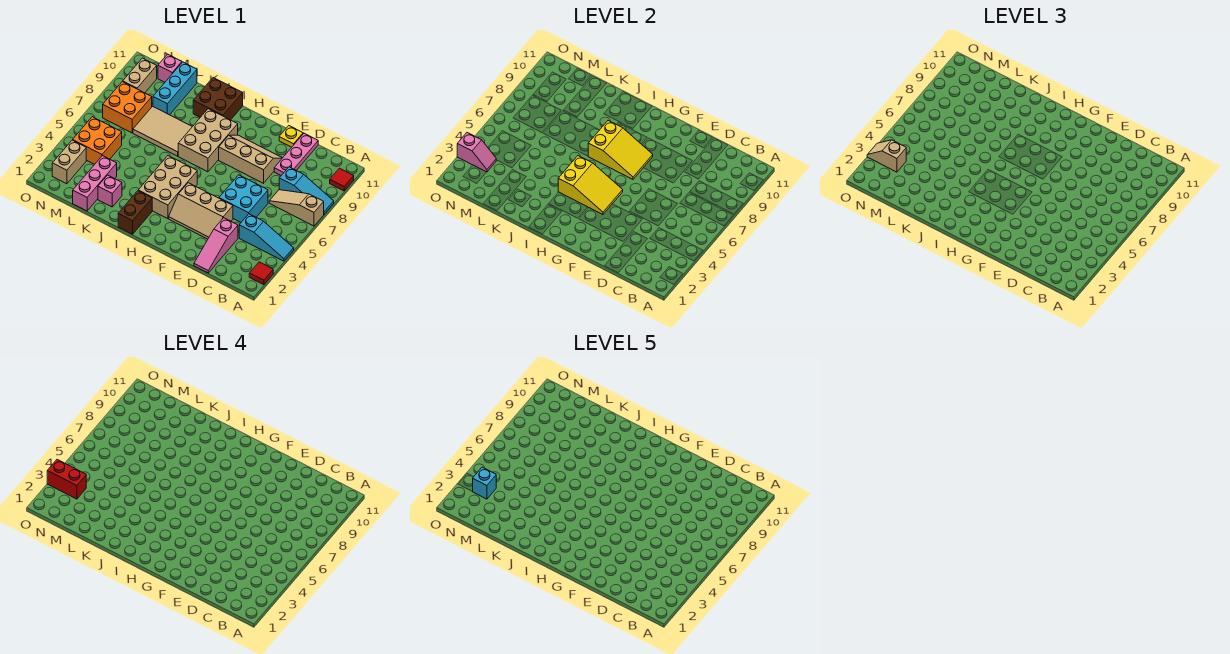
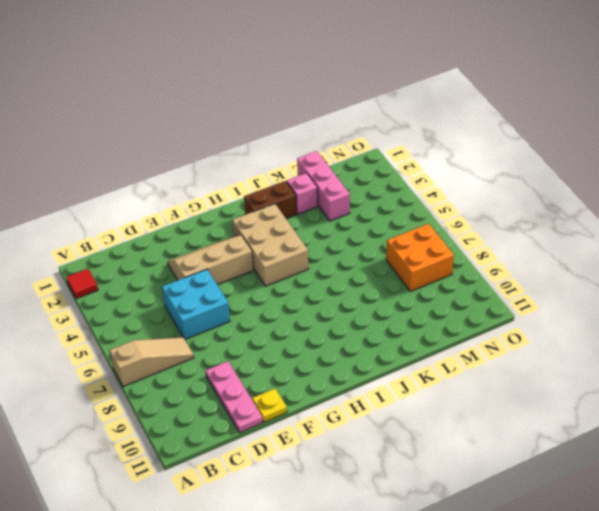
brown 1x2 brick [244,181,297,219] -> brown 1x2 brick turned to [118,191,152,234]
none -> cyan 1x3 slope [239,214,294,261]
none -> cyan 1x3 slope [279,167,334,214]
none -> red 1x1 tile [330,168,354,191]
none -> pink 1x3 slope [194,218,238,273]

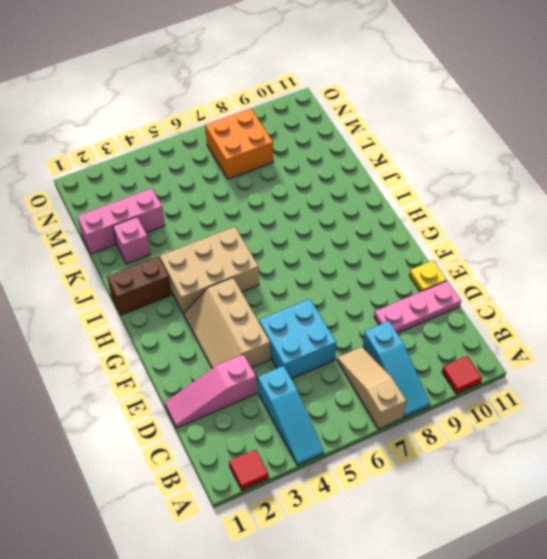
none -> tan 2x3 slope [219,135,282,183]
none -> tan 2x3 brick [178,109,238,172]
none -> brown 2x2 brick [193,78,243,120]
none -> tan 2x3 tile [133,106,192,156]

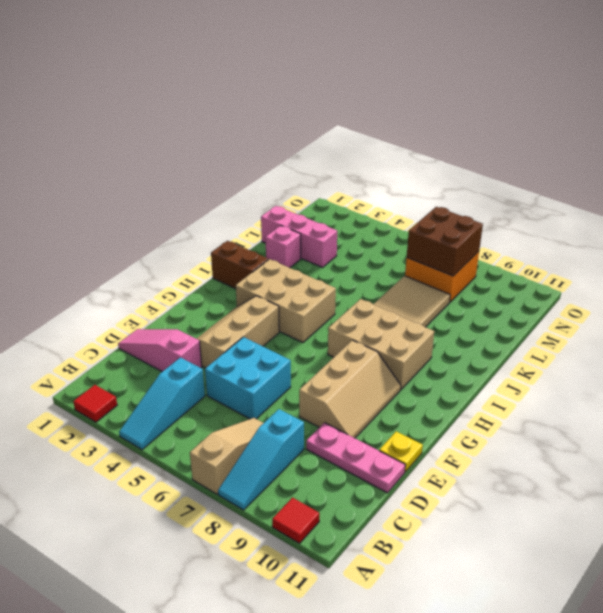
brown 2x2 brick [407,207,483,276] -> brown 2x2 brick moved to [193,78,243,120]
none -> cyan 1x3 brick [153,62,197,115]
none -> orange 2x2 brick [73,117,122,164]
none -> pink 1x1 brick [158,54,182,82]
none -> tan 1x2 brick [52,140,86,184]

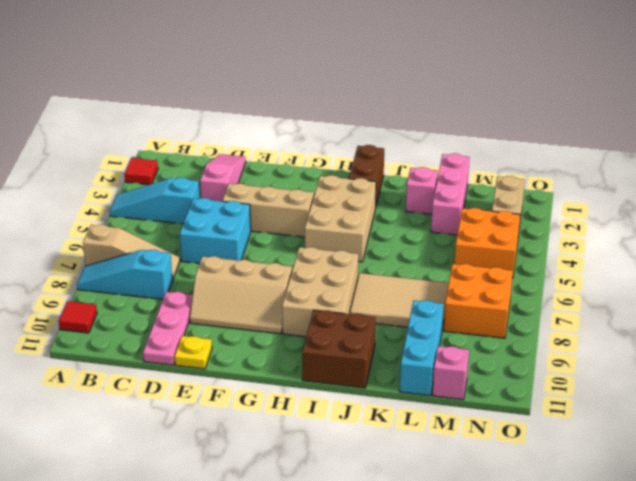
none -> tan 1x2 brick [123,58,157,93]
none -> yellow 2x3 slope [558,156,623,214]
none -> yellow 2x3 slope [588,121,653,179]
none -> pink 1x2 slope [457,133,496,172]

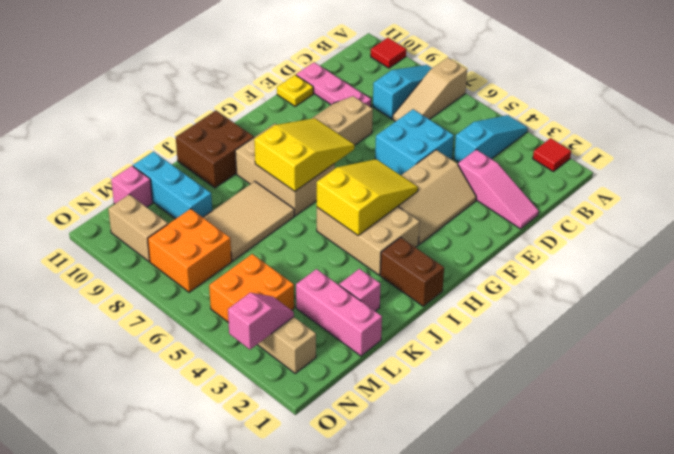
none -> tan 1x2 slope [867,140,906,172]
none -> red 1x2 brick [47,460,86,499]
none -> cyan 1x1 brick [473,467,496,499]

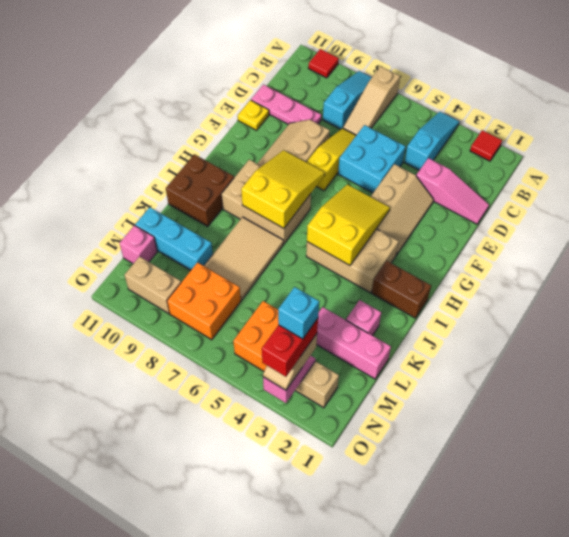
yellow 1x3 slope [307,128,356,190] -> none

